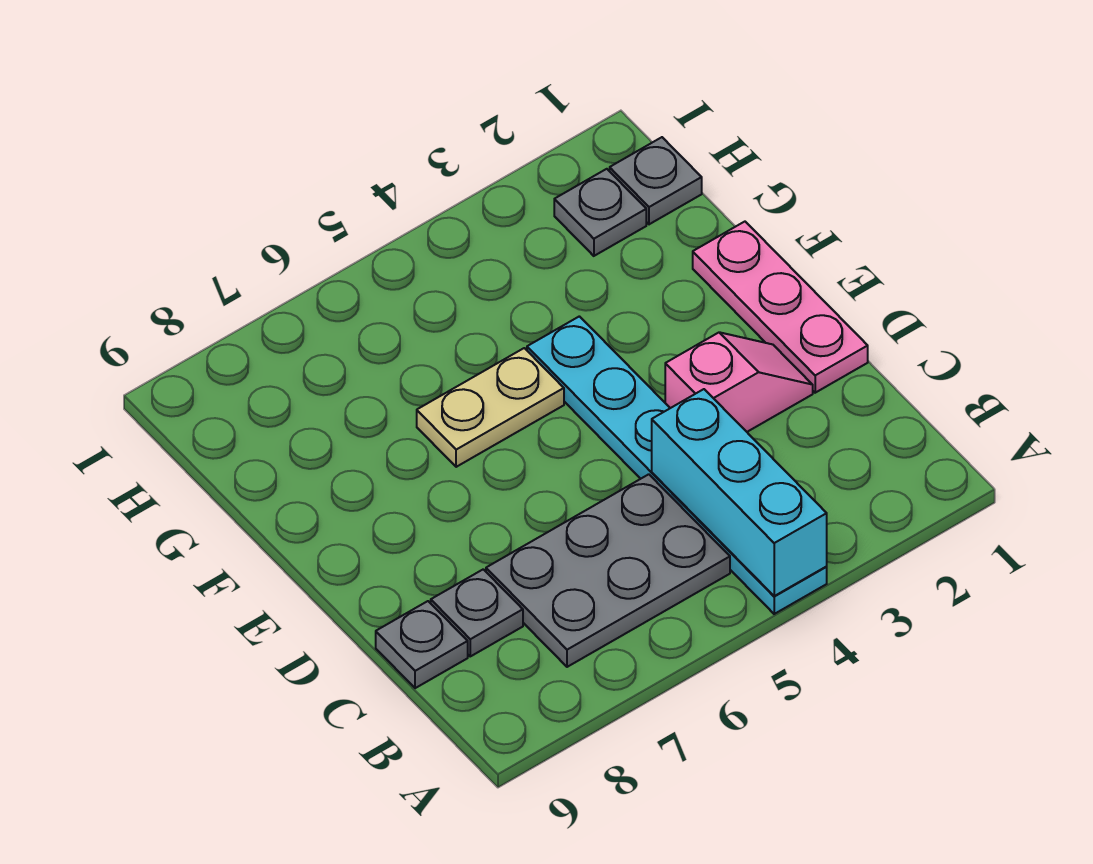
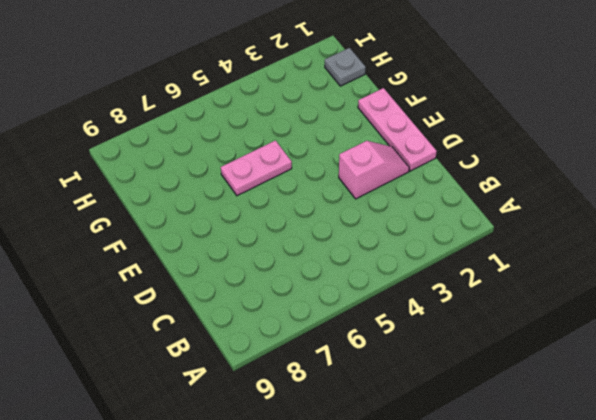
pink 1x2 plate [221,141,292,196] -> tan 1x2 plate [417,348,564,467]
none -> cyan 1x6 plate [527,316,827,614]
none -> grey 2x3 plate [486,474,730,667]

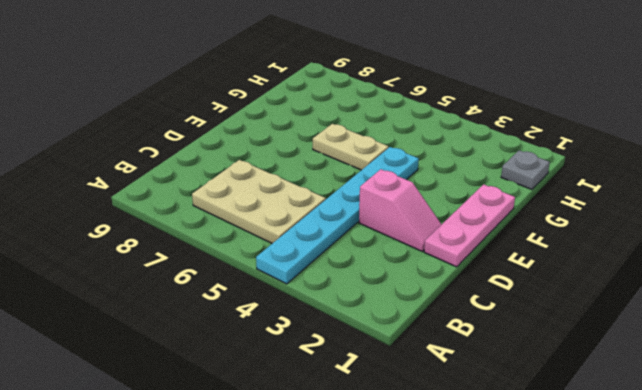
tan 2x3 plate [192,160,326,243] -> grey 2x3 plate [486,474,730,667]
none -> grey 1x1 plate [431,569,523,656]
none -> grey 1x1 plate [376,601,468,688]

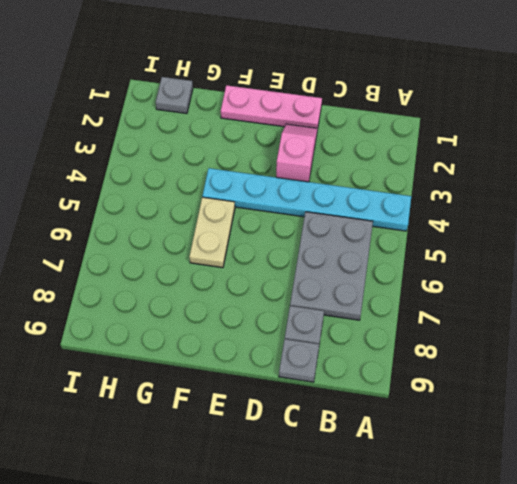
none -> grey 1x1 plate [554,169,646,256]
none -> cyan 1x3 brick [652,389,827,596]

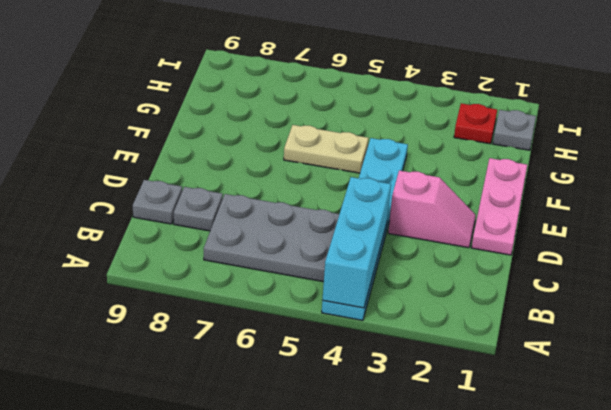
red 1x1 plate [454,103,497,144] -> grey 1x1 plate [554,169,646,256]

